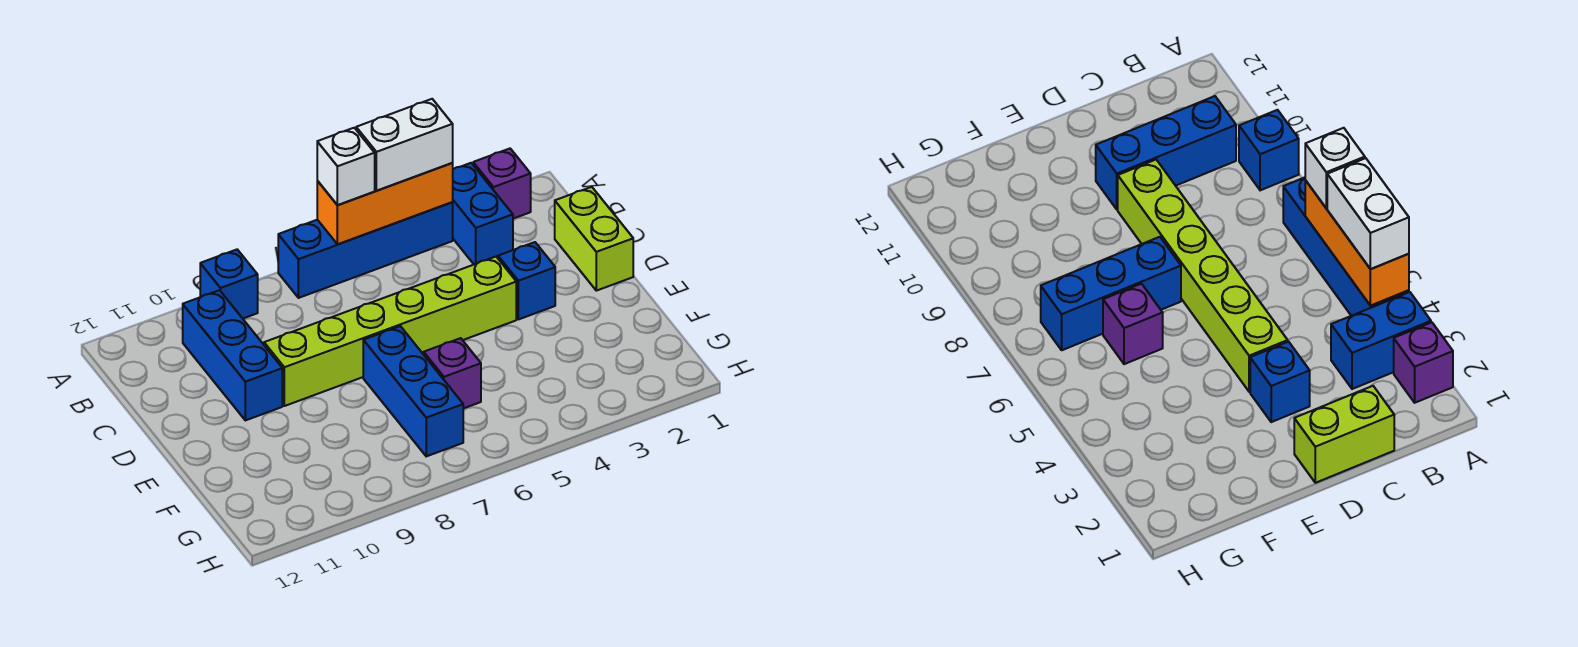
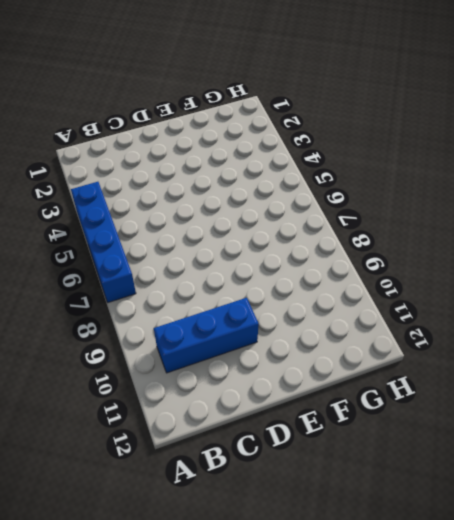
none -> purple 1x1 brick [473,149,531,219]
none -> blue 1x2 brick [453,163,513,264]
none -> blue 1x1 brick [200,250,258,318]

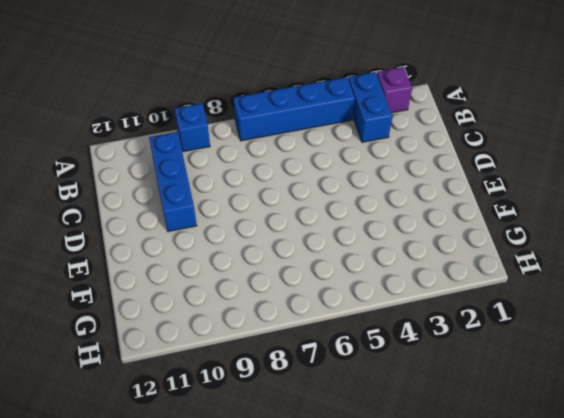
none -> lime 1x2 brick [555,187,633,291]
none -> blue 1x1 brick [498,242,555,319]
none -> lime 1x6 brick [264,257,516,406]

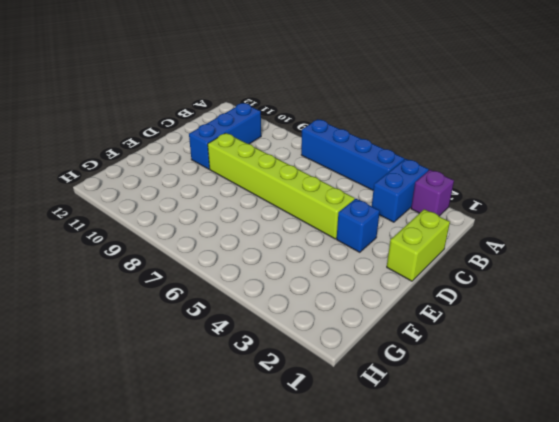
none -> blue 1x1 brick [200,250,258,318]
none -> blue 1x3 brick [363,326,463,456]
none -> purple 1x1 brick [424,338,481,409]

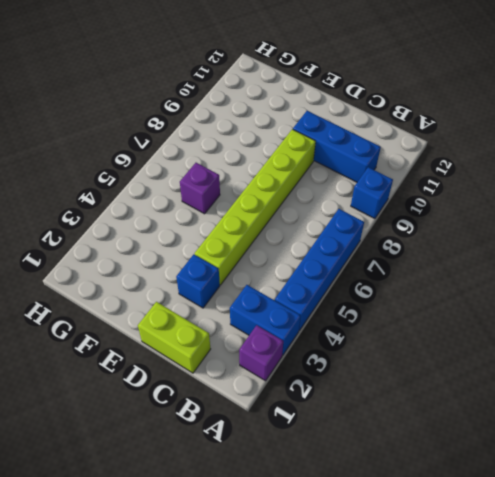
none -> blue 1x3 brick [363,326,463,456]
none -> orange 1x3 brick [317,163,453,244]
none -> white 1x2 brick [356,99,453,191]

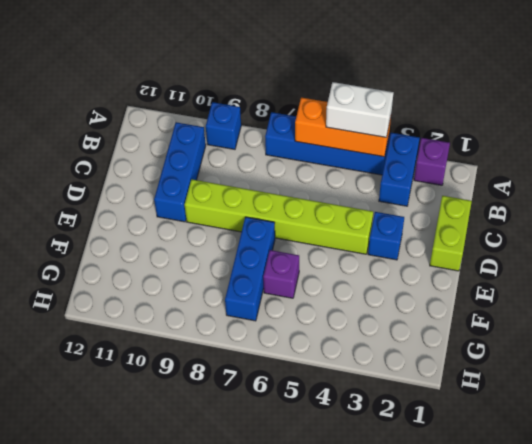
none -> white 1x1 brick [317,128,375,205]

